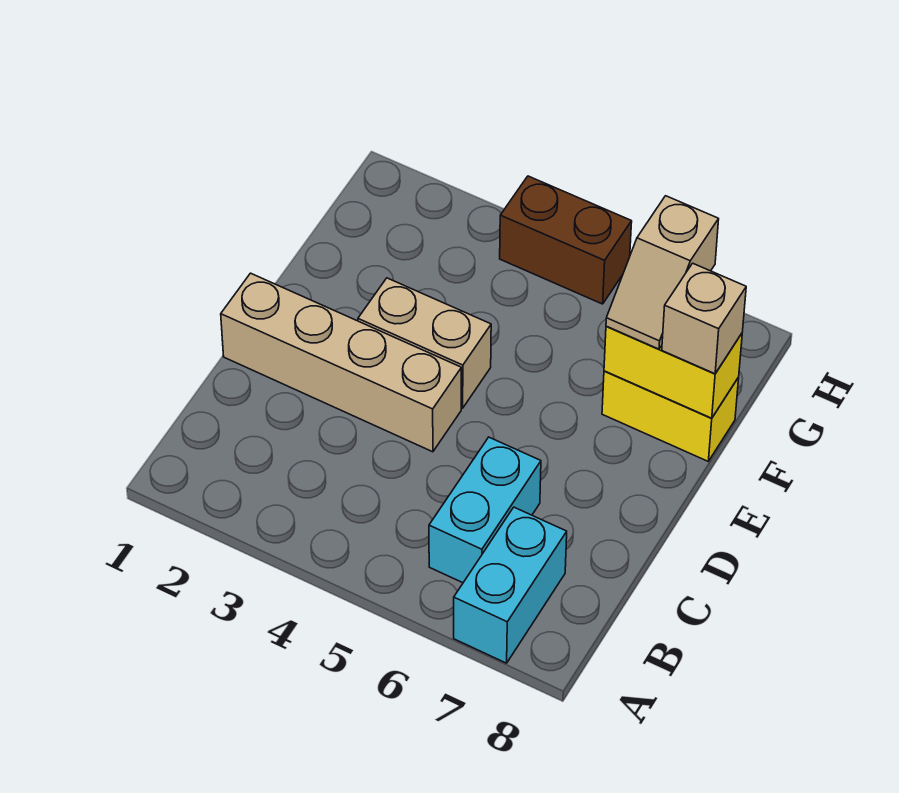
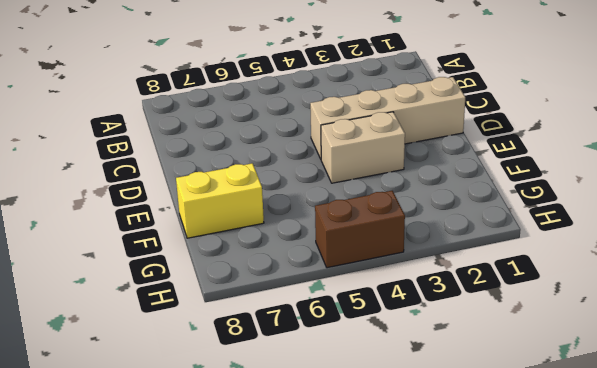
none -> cyan 1x2 brick [454,507,567,663]
none -> cyan 1x2 brick [429,437,541,583]

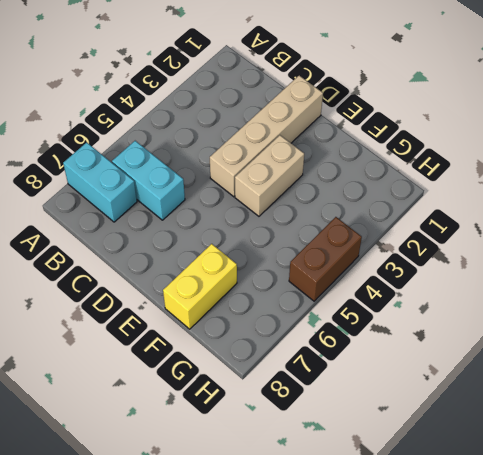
none -> yellow 1x2 brick [604,326,742,418]
none -> tan 1x2 slope [606,196,719,349]

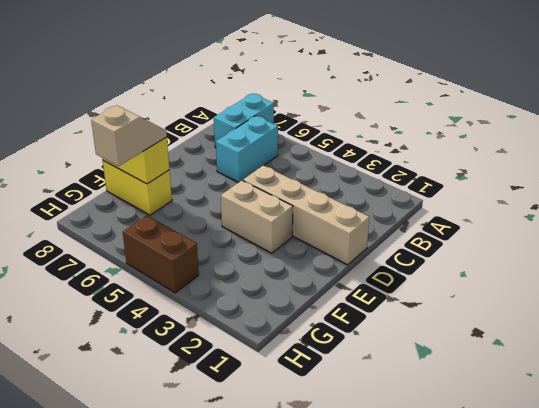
none -> tan 1x1 brick [662,263,746,374]

